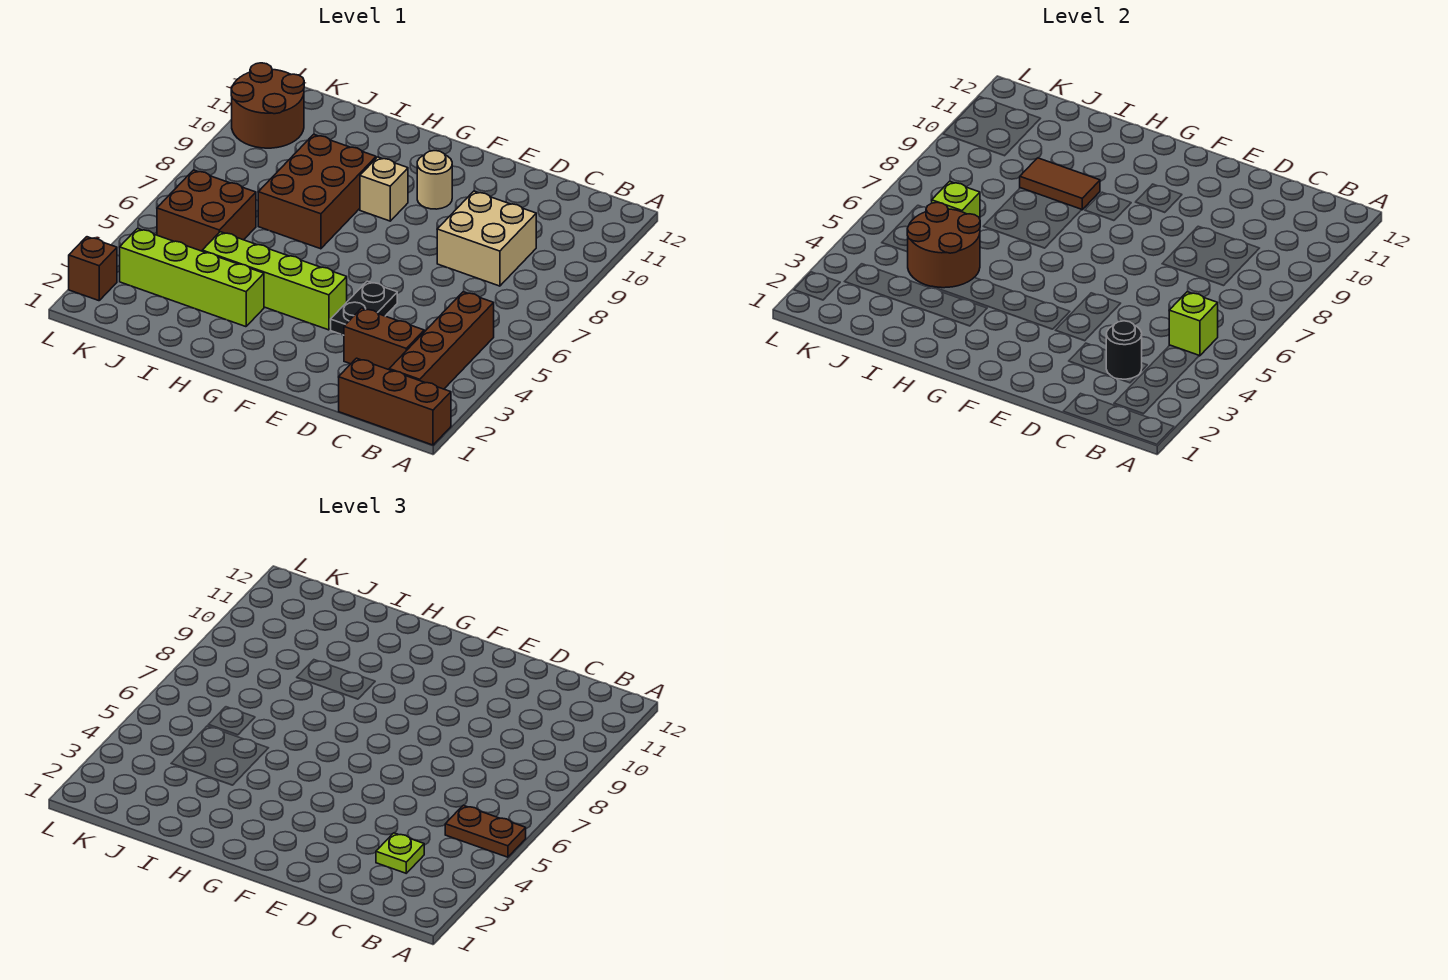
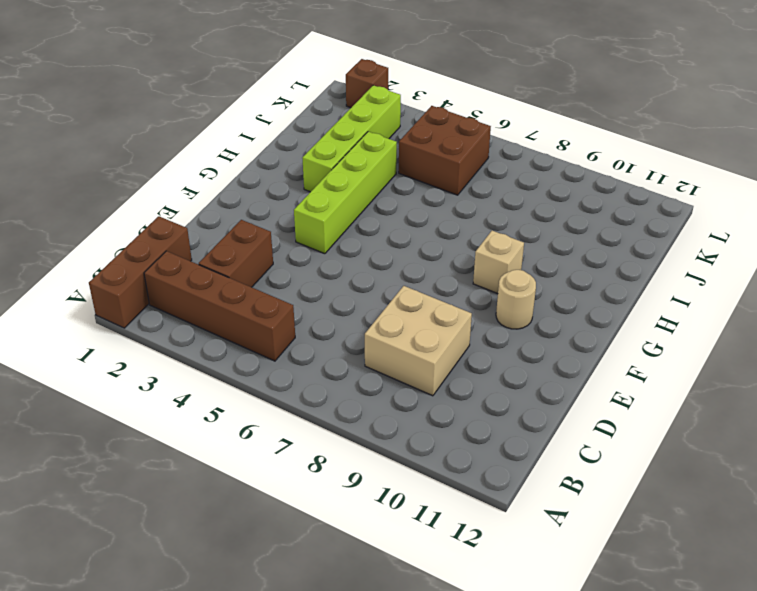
none -> black 1x2 plate [331,281,397,335]
none -> brown 2x3 brick [258,134,376,249]
none -> brown 2x2 round brick [231,63,304,148]

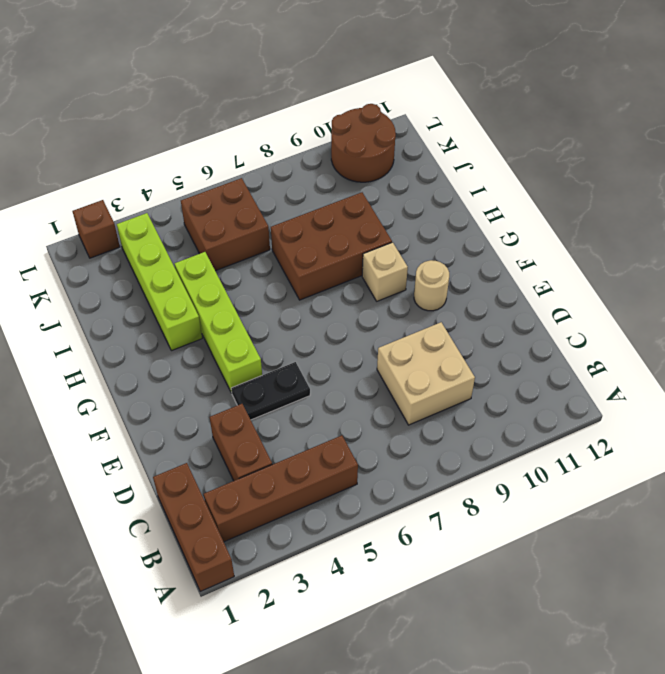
none -> lime 1x1 brick [1169,292,1218,356]
none -> black 1x1 round brick [1106,321,1142,379]
none -> brown 1x2 tile [1020,158,1100,210]

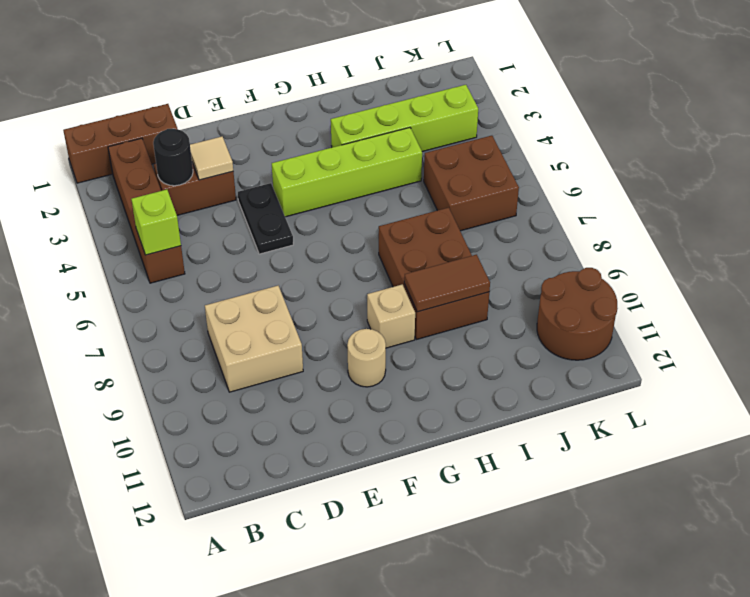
tan 1x1 tile [190,137,233,180] -> none
none -> brown 1x1 brick [69,237,117,301]
none -> brown 2x2 round brick [907,202,980,288]
none -> lime 1x1 brick [932,181,980,219]

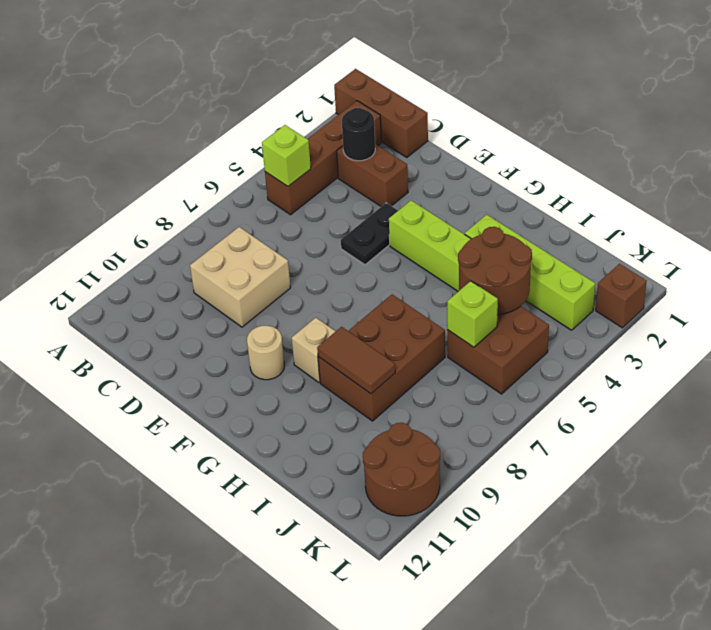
none -> brown 1x2 plate [445,805,526,857]
none -> lime 1x1 plate [376,833,424,873]

